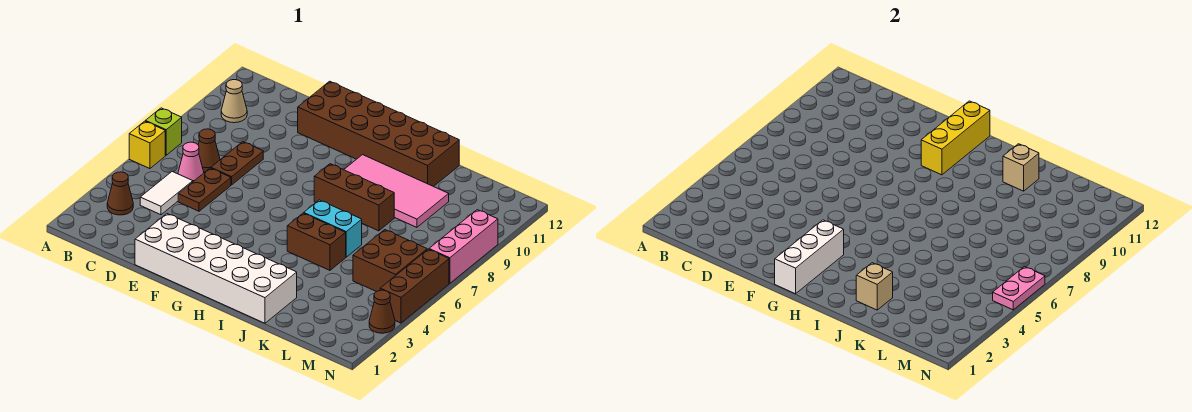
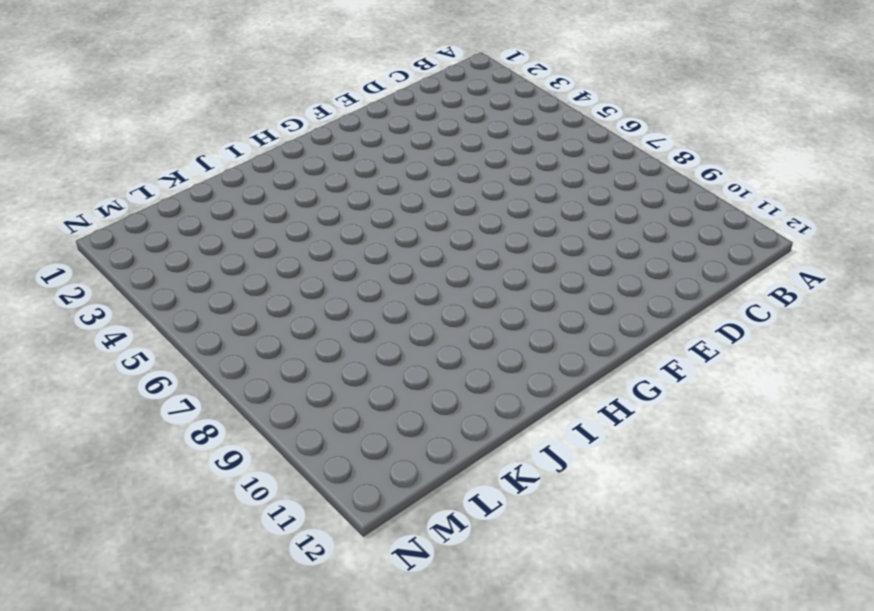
none -> yellow 1x1 brick [129,121,165,169]
none -> lime 1x1 brick [146,108,182,155]
none -> brown 1x1 cone [107,172,133,215]

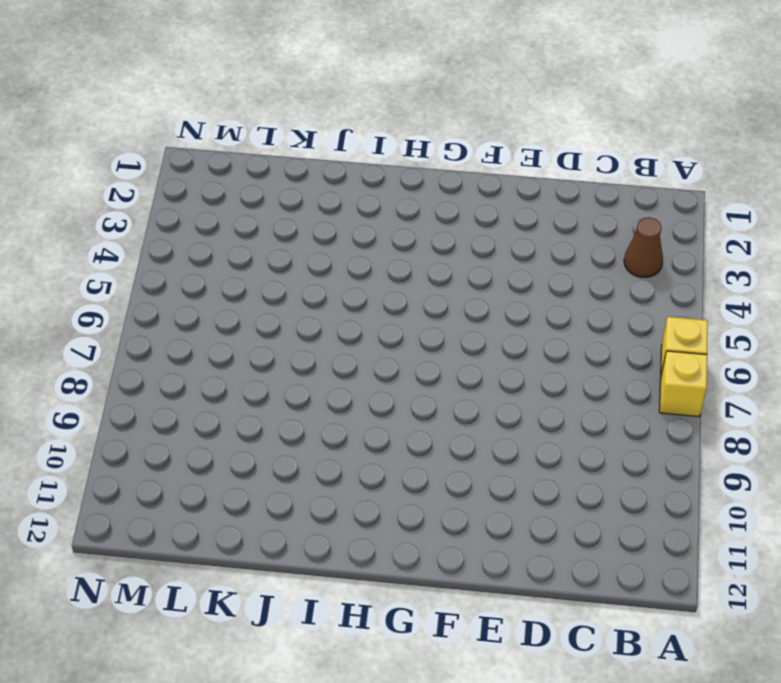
yellow 1x1 brick [659,351,707,417] -> lime 1x1 brick [146,108,182,155]
none -> tan 1x1 cone [221,80,247,123]
none -> white 1x2 tile [140,172,193,215]
none -> pink 1x1 cone [178,142,204,181]

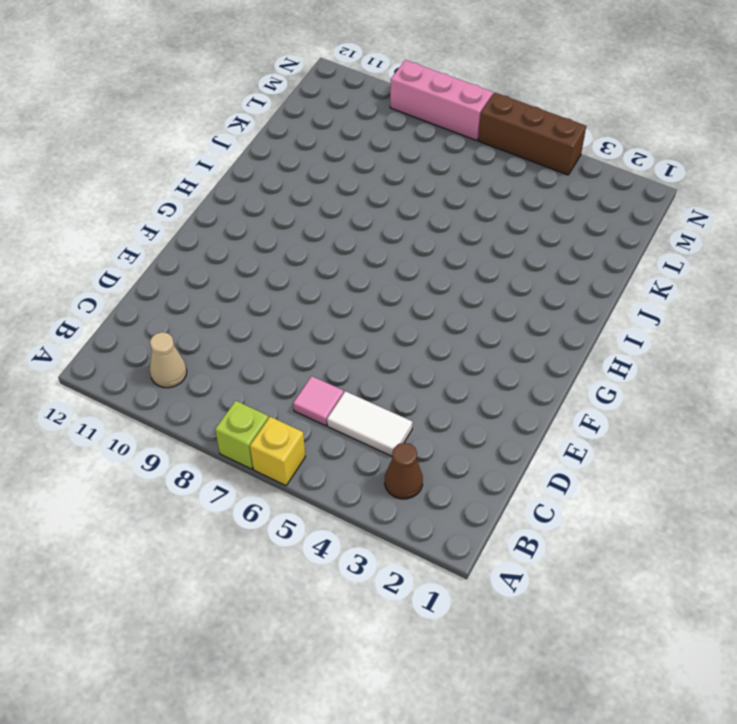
pink 1x1 tile [293,376,344,426] -> pink 1x1 cone [178,142,204,181]
none -> brown 1x1 cone [198,129,220,172]
none -> brown 1x2 plate [178,168,231,211]
none -> brown 1x2 plate [211,142,263,185]

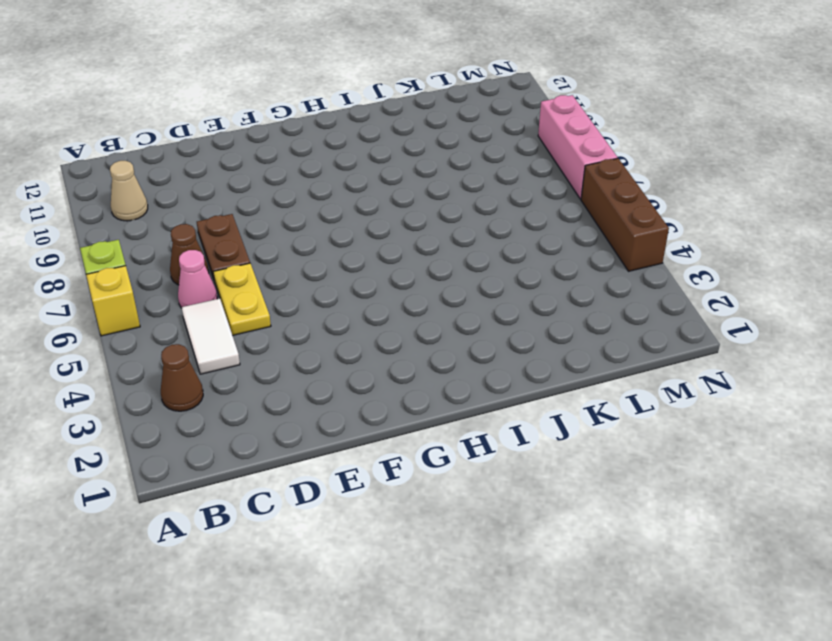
yellow 1x2 plate [213,263,271,335] -> brown 1x2 plate [178,168,231,211]
none -> white 2x6 brick [135,214,297,323]
none -> brown 2x6 brick [298,81,459,187]
none -> brown 1x3 brick [314,164,394,231]

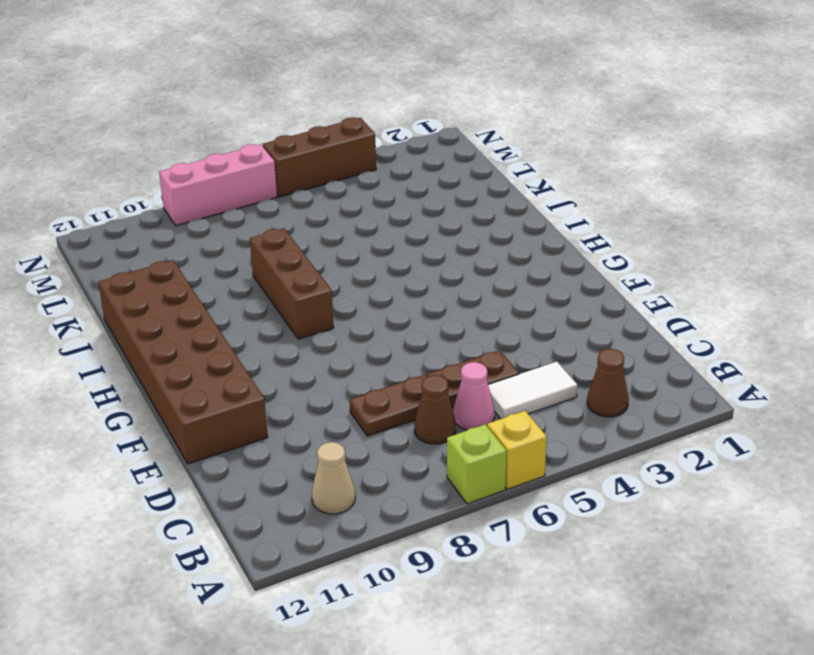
none -> white 2x6 brick [135,214,297,323]
none -> pink 2x4 tile [344,155,449,227]
none -> brown 1x2 brick [287,213,346,270]

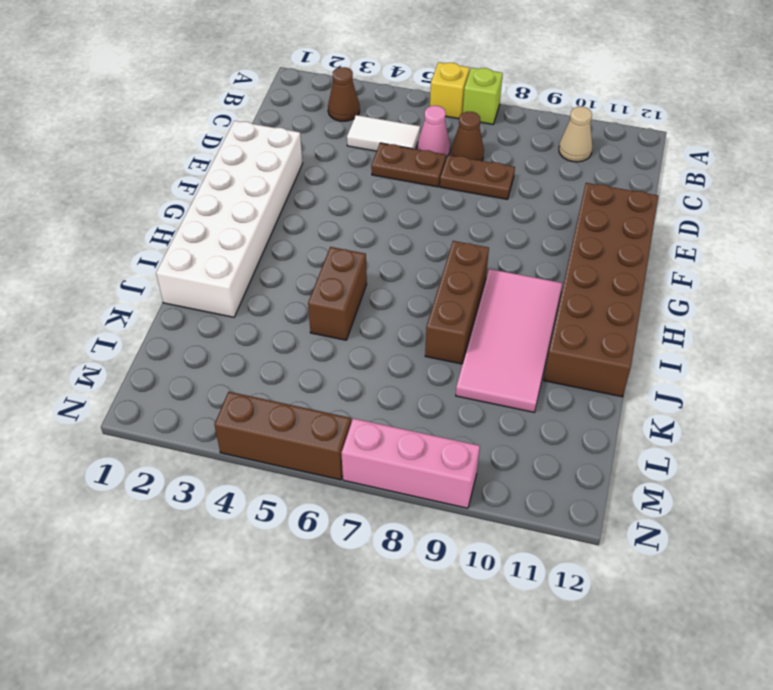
none -> cyan 1x2 brick [304,200,362,257]
none -> brown 2x2 brick [353,230,427,292]
none -> brown 1x1 cone [369,290,395,333]

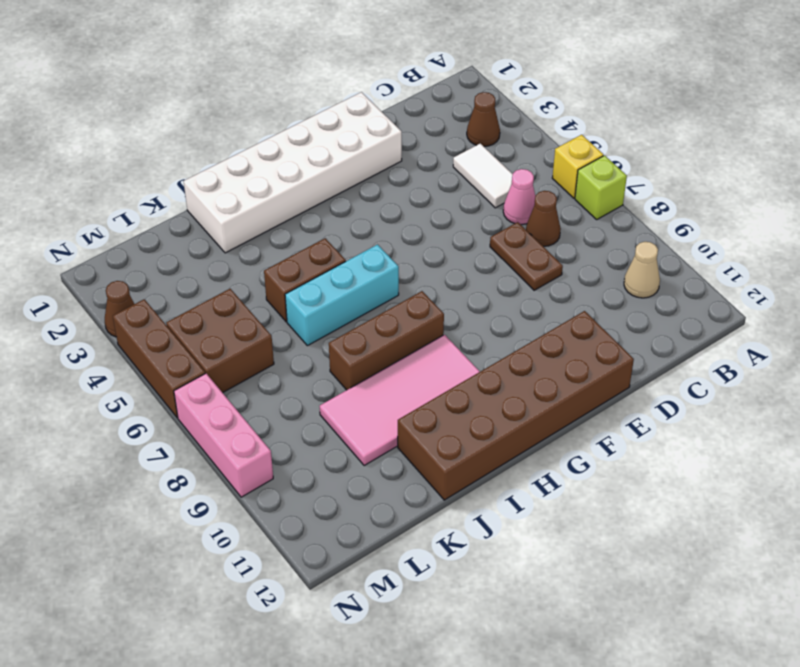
cyan 1x3 brick [285,245,399,346] -> cyan 1x2 brick [304,200,362,257]
none -> brown 1x2 plate [178,168,231,211]
none -> white 1x3 brick [775,220,844,294]
none -> yellow 1x3 brick [921,101,990,175]

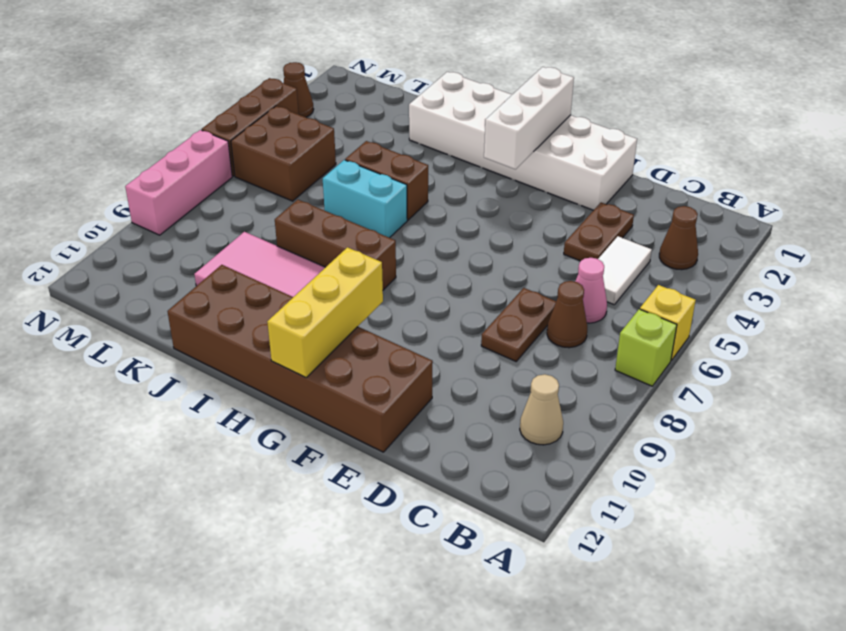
brown 1x2 plate [564,202,634,261] -> brown 1x2 plate moved to [178,168,231,211]
none -> tan 1x1 brick [856,263,893,310]
none -> tan 1x1 brick [1003,144,1039,191]
none -> pink 1x2 plate [993,267,1045,310]

